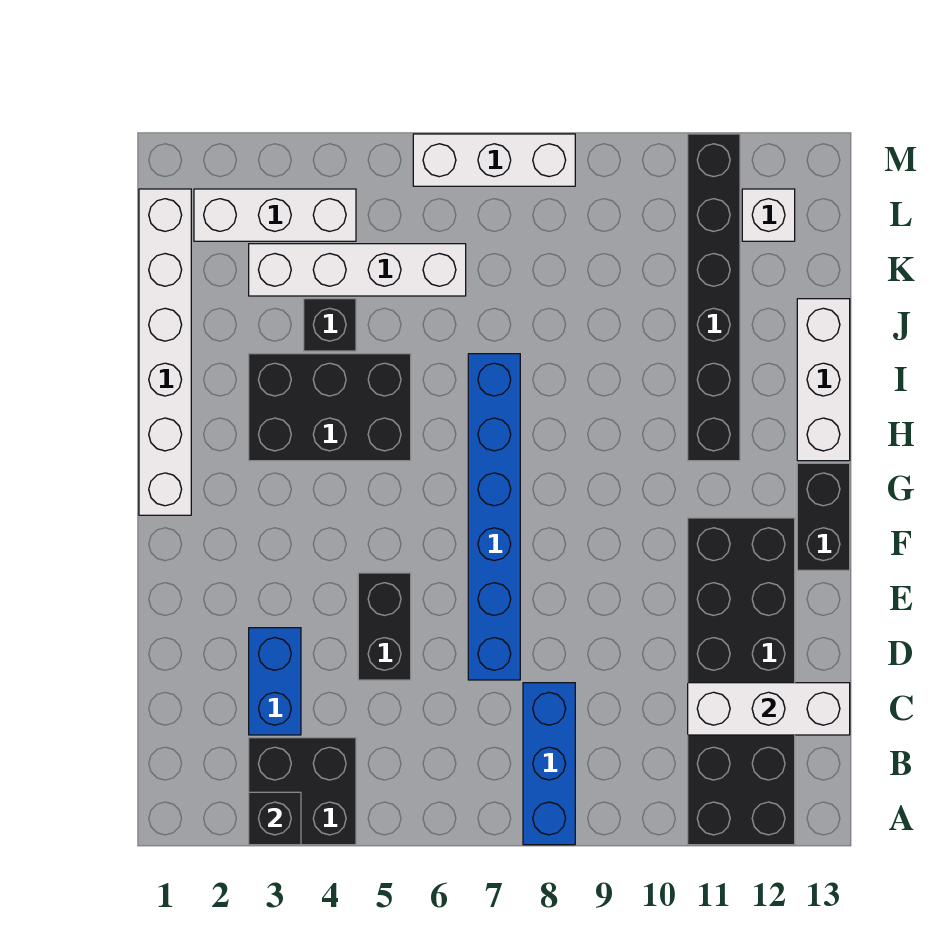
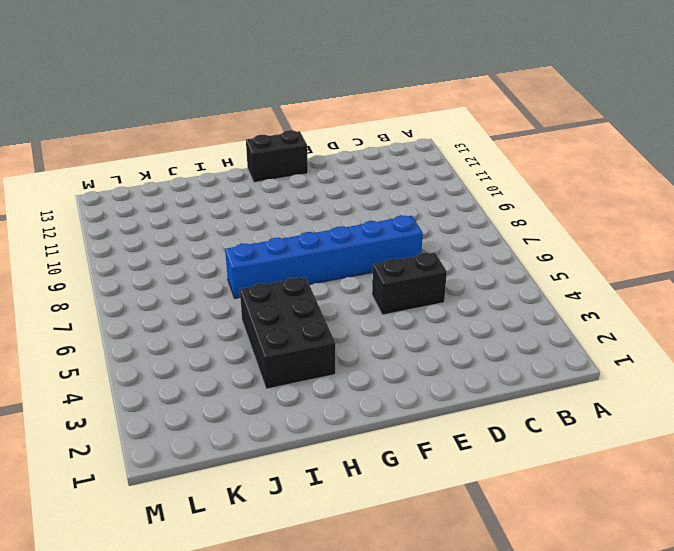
none -> black 2x2 brick [249,738,356,845]
none -> blue 1x3 brick [523,683,575,845]
none -> black 2x6 brick [688,518,795,845]

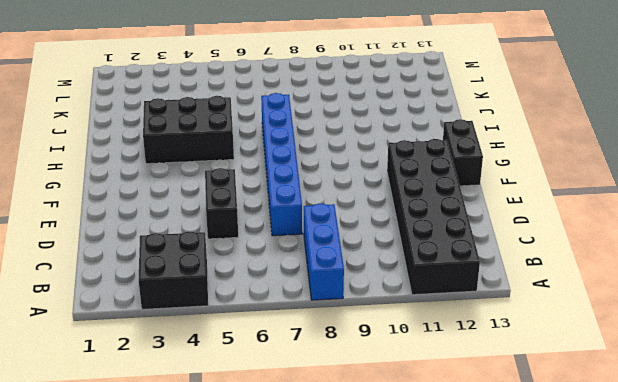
none -> blue 1x2 brick [249,628,301,735]
none -> white 1x6 brick [139,189,191,515]
none -> black 1x6 brick [688,134,740,461]

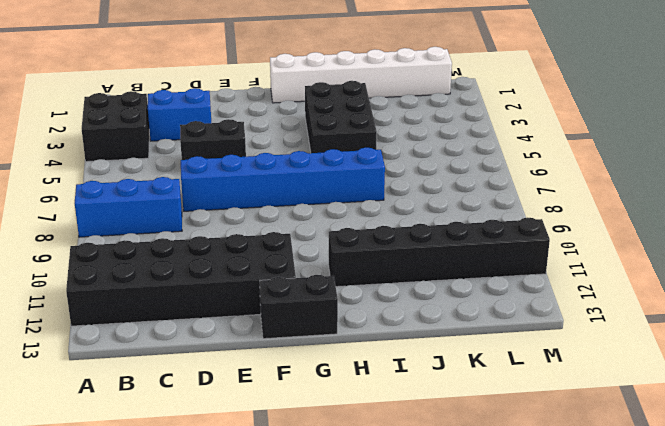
none -> white 1x3 brick [797,299,850,461]
none -> black 1x1 brick [304,299,356,351]
none -> white 1x4 brick [249,244,466,296]

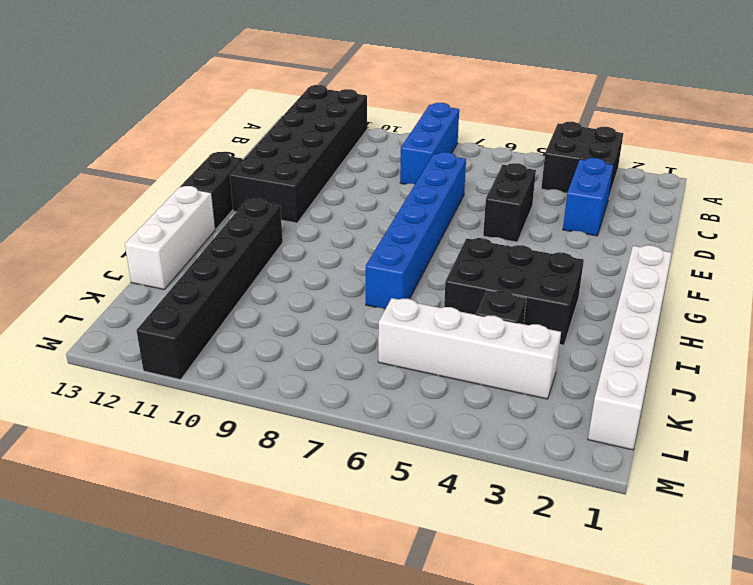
none -> white 1x3 brick [194,189,356,241]
none -> white 1x1 brick [742,189,795,241]
none -> white 1x3 brick [413,134,575,186]

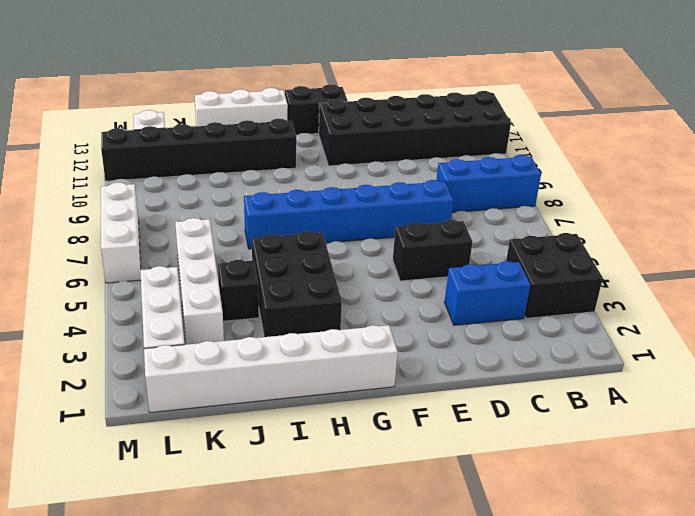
none -> black 1x1 brick [249,792,301,845]
none -> white 1x3 brick [688,683,850,735]

